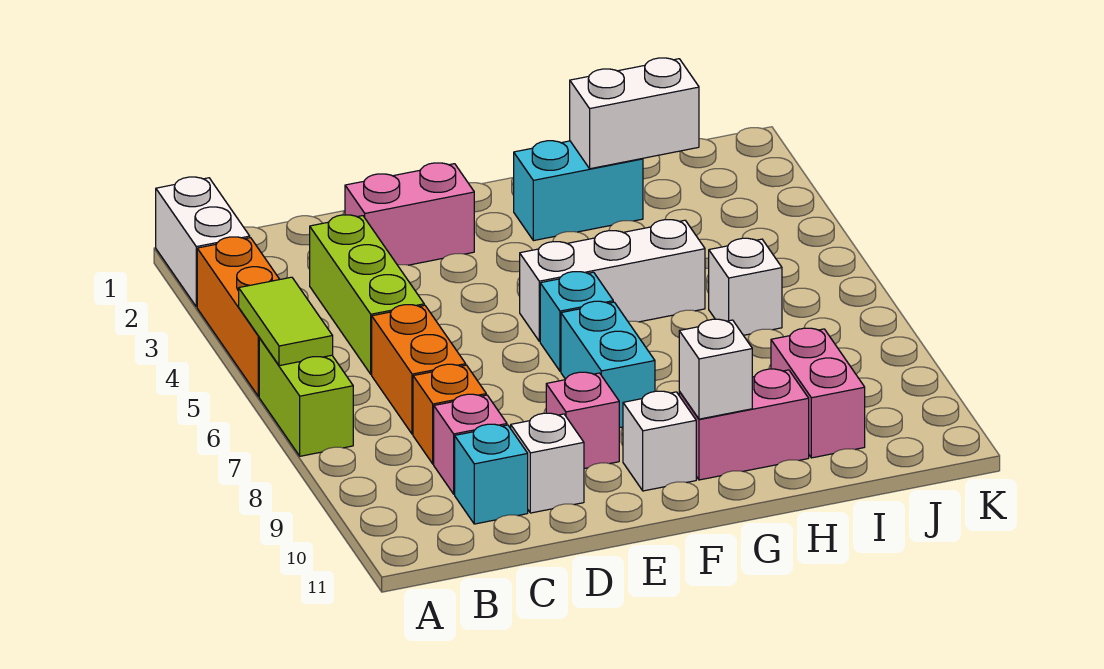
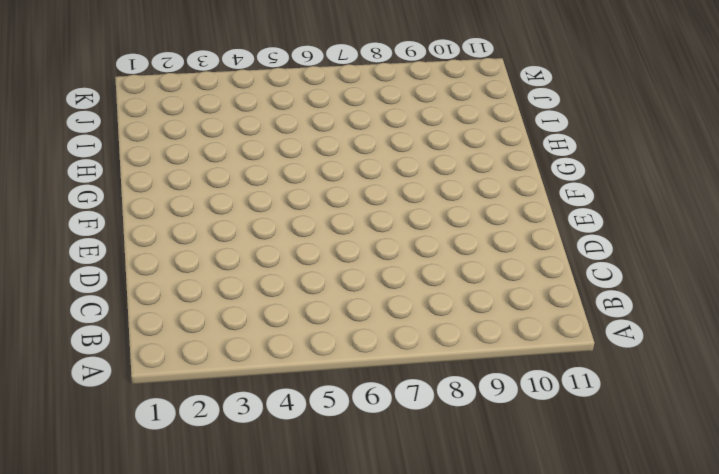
none -> white 1x2 brick [156,177,250,307]
none -> orange 1x3 brick [197,237,280,397]
none -> lime 1x2 brick [259,338,353,456]

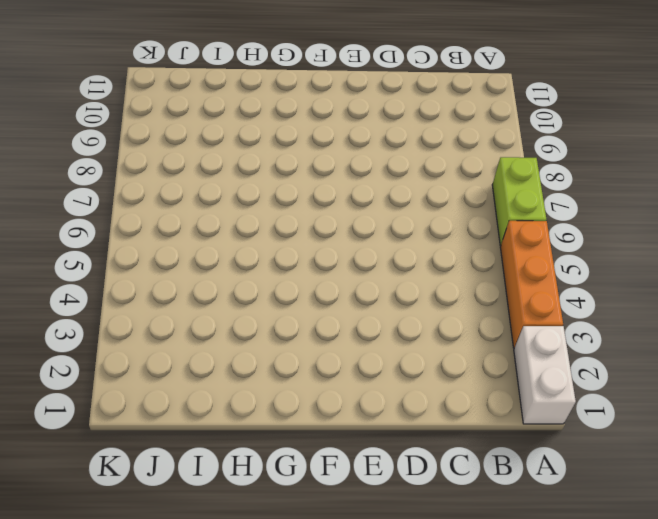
none -> lime 1x3 brick [310,215,424,374]
none -> orange 1x2 brick [372,305,466,434]
none -> orange 1x1 brick [413,364,486,464]

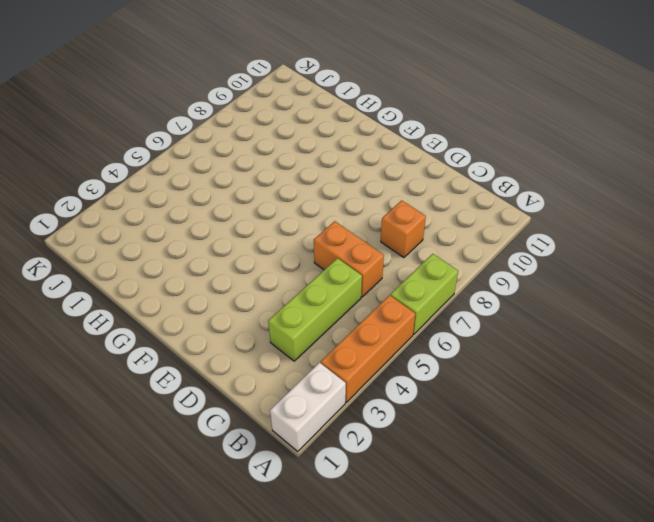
orange 1x2 brick [314,221,384,297] -> orange 1x2 brick turned to [372,305,466,434]
none -> pink 1x1 brick [434,394,507,494]
none -> cyan 1x1 brick [455,424,528,524]
none -> pink 1x2 brick [345,163,474,265]

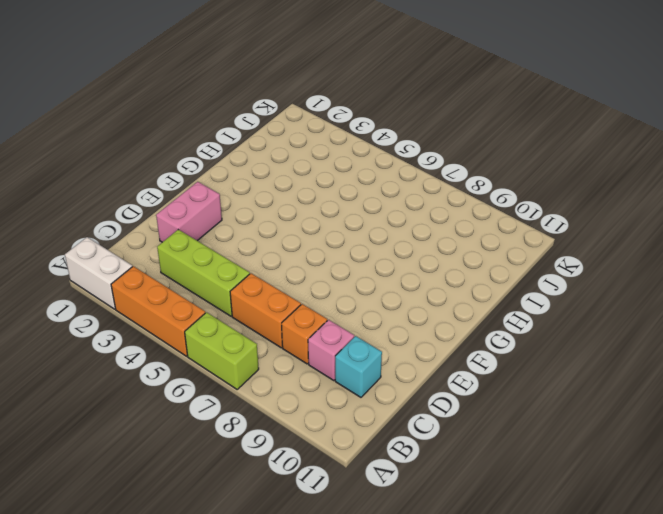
none -> white 1x1 brick [511,413,584,513]
none -> pink 1x1 brick [546,372,619,469]
none -> white 1x3 brick [520,220,705,341]

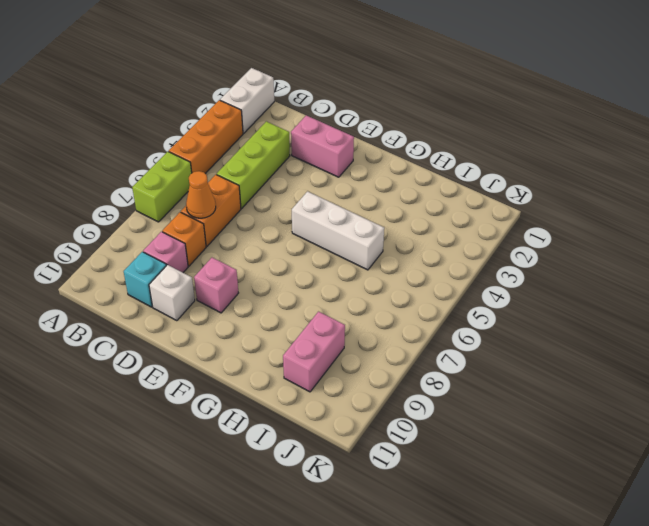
orange 1x1 cone [186,171,216,218] -> none
none -> cyan 1x1 brick [540,272,613,371]
none -> cyan 1x2 brick [561,301,655,428]
none -> white 1x1 brick [623,391,696,491]

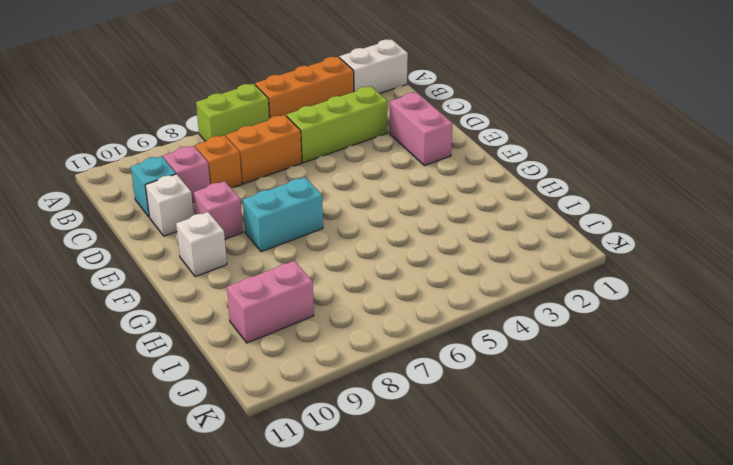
none -> white 1x3 brick [520,220,705,341]
none -> cyan 1x1 brick [540,272,613,371]
none -> cyan 1x2 brick [514,141,643,241]

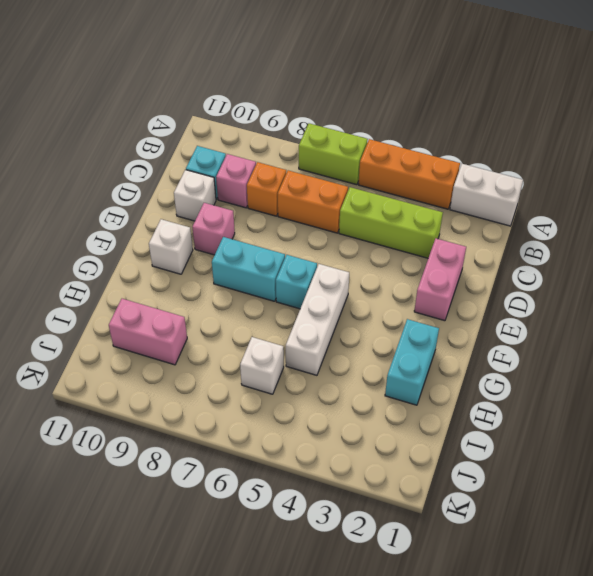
none -> pink 1x2 brick [679,369,809,480]
none -> lime 1x2 tile [239,277,333,366]
none -> white 1x1 brick [679,319,752,419]

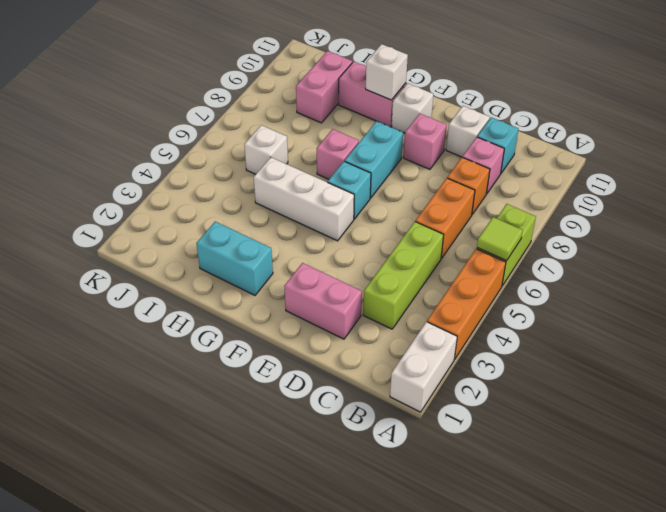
lime 1x1 tile [477,217,523,261] -> lime 1x2 tile [239,277,333,366]
pink 1x1 brick [317,129,359,179] -> none
none -> white 1x2 brick [570,58,699,169]

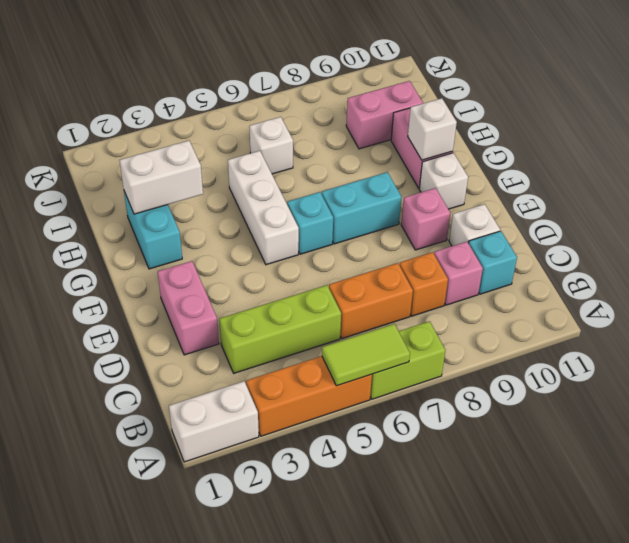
white 1x2 brick [120,141,203,214] -> white 1x2 brick turned to [570,58,699,169]

